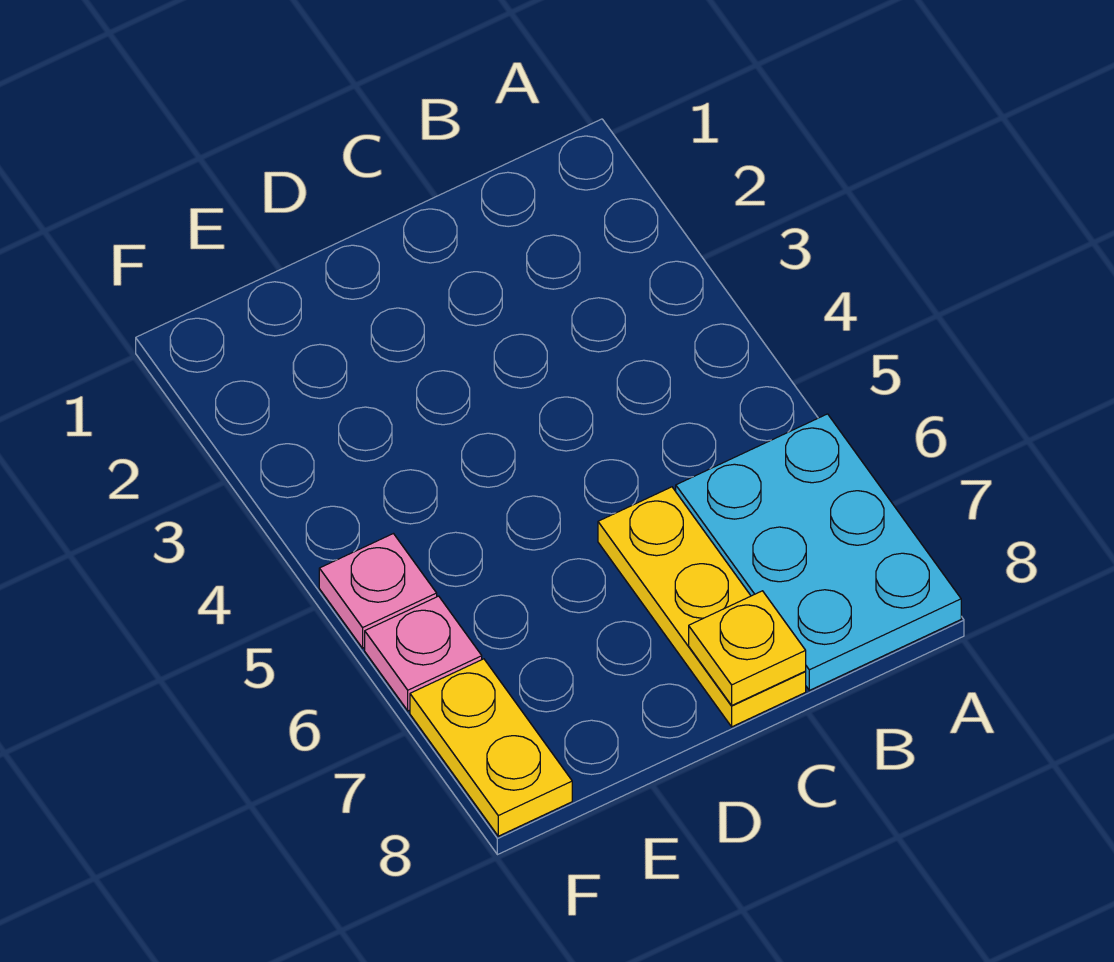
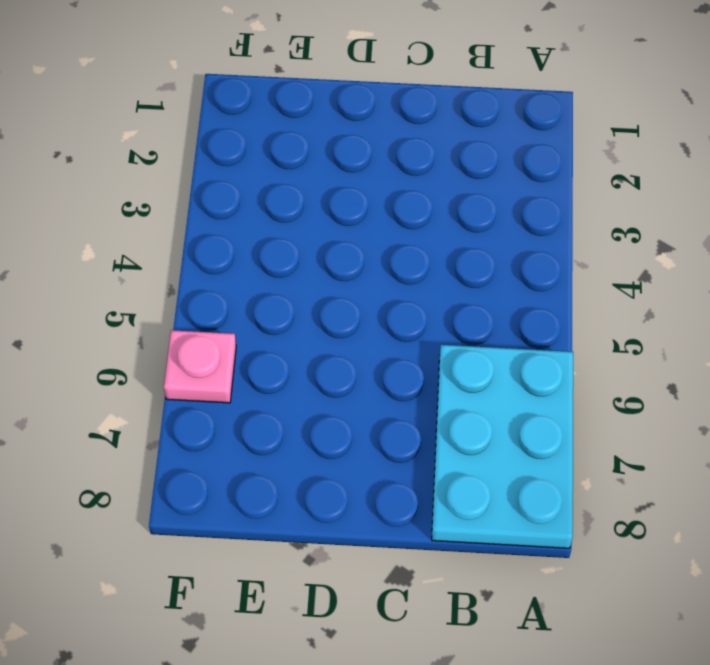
none -> yellow 1x3 plate [598,487,806,727]
none -> pink 1x1 plate [319,534,437,648]

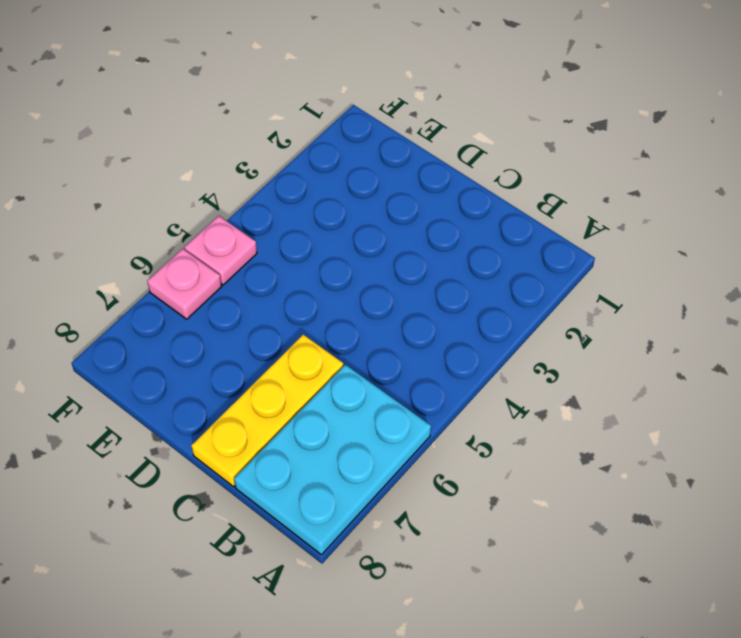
none -> yellow 1x2 plate [410,659,572,836]
none -> yellow 1x1 plate [689,591,806,706]

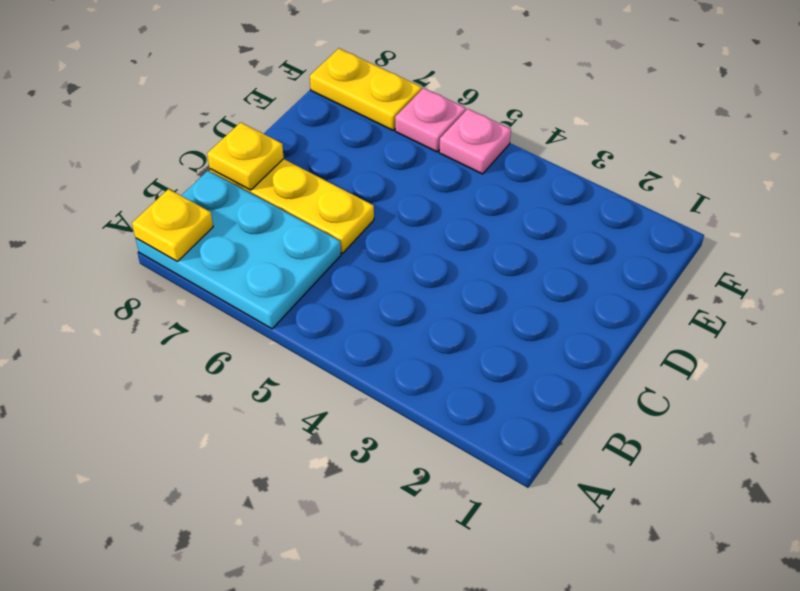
yellow 1x1 plate [132,189,213,261] -> none

